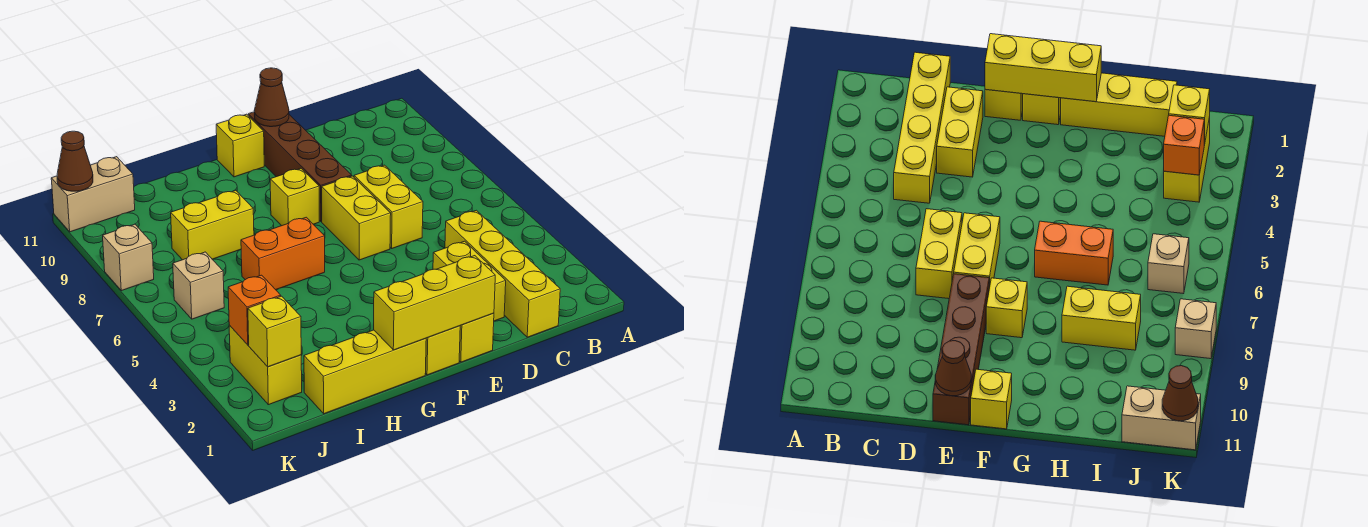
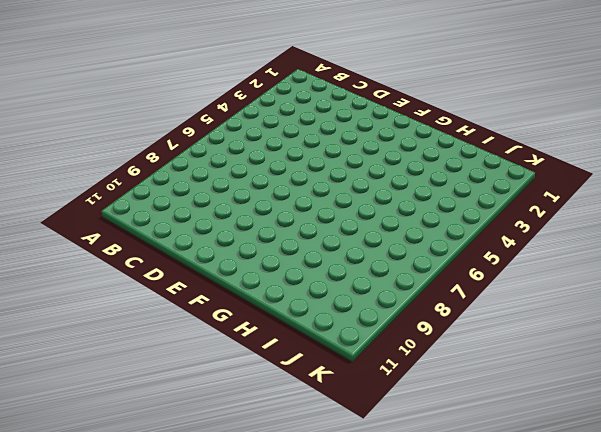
none -> yellow 1x4 brick [445,210,560,337]
none -> yellow 1x2 brick [433,241,506,321]
none -> yellow 1x2 brick [354,165,423,248]

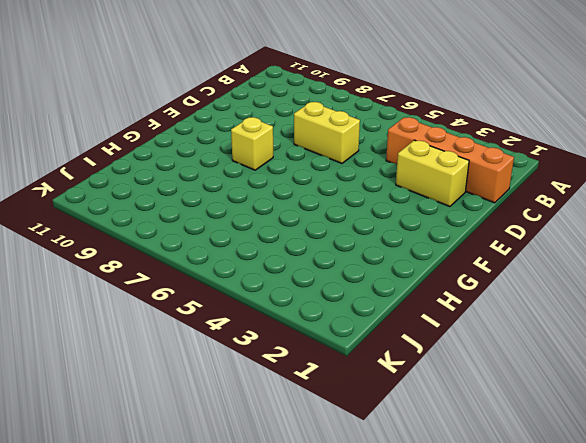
orange 1x4 brick [386,117,514,203] -> yellow 1x4 brick [445,210,560,337]
none -> yellow 1x1 brick [459,313,494,362]
none -> yellow 1x2 brick [322,176,391,260]
none -> brown 1x4 brick [248,112,352,222]

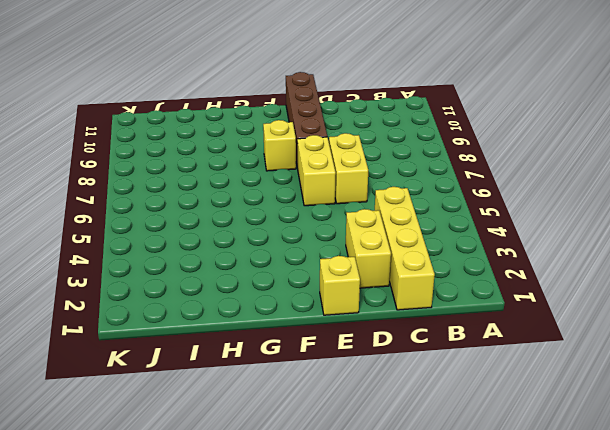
none -> yellow 1x1 brick [426,326,460,375]
none -> yellow 1x1 brick [216,114,264,177]
none -> yellow 1x3 brick [304,330,426,414]

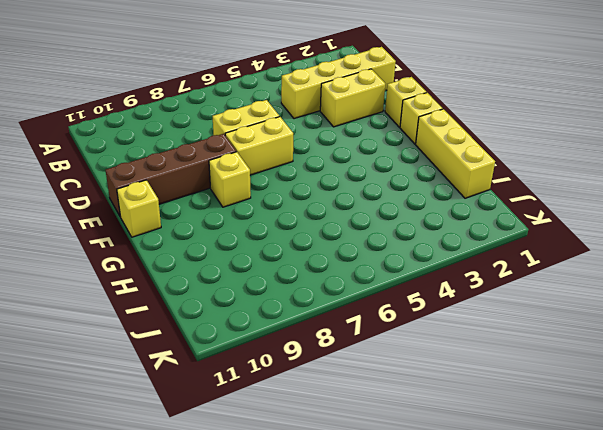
none -> orange 1x2 brick [241,217,325,290]
none -> yellow 1x2 brick [171,190,254,260]
none -> yellow 1x2 brick [229,325,302,405]

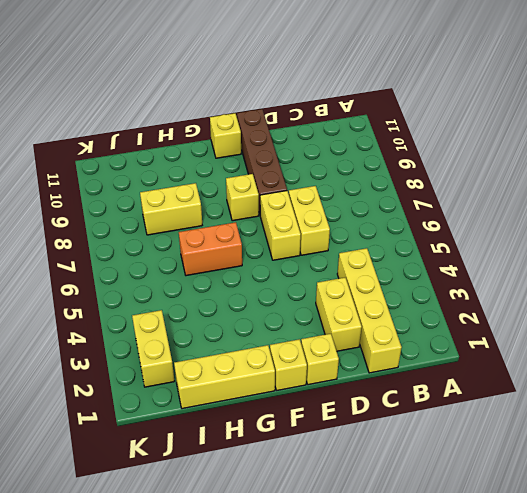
none -> tan 1x1 brick [173,252,224,319]
none -> tan 1x2 brick [51,157,135,232]
none -> tan 1x1 brick [103,224,154,291]

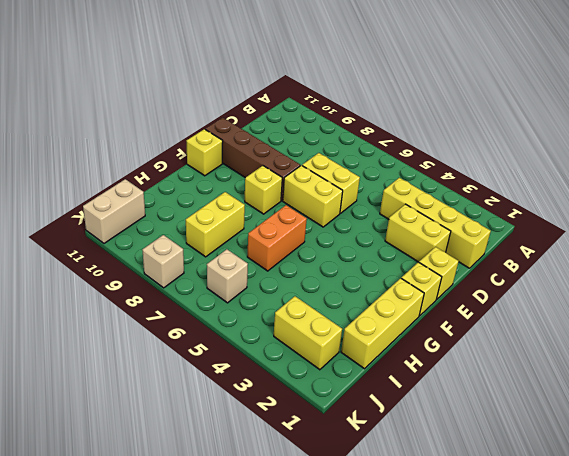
none -> yellow 1x3 brick [374,256,495,350]
none -> brown 1x1 cone [254,68,289,127]
none -> yellow 1x1 brick [248,296,301,367]

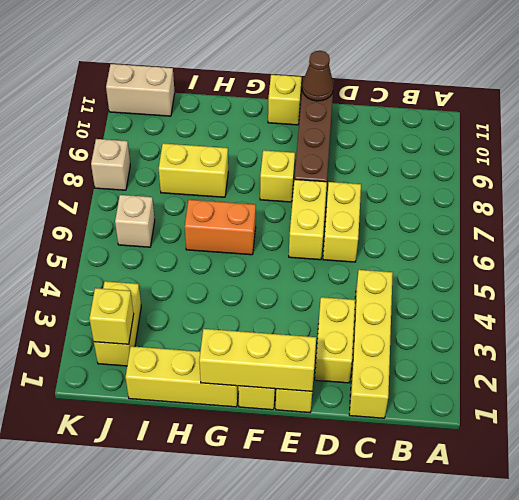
none -> orange 1x1 brick [228,275,281,345]
none -> brown 1x1 cone [57,131,93,191]

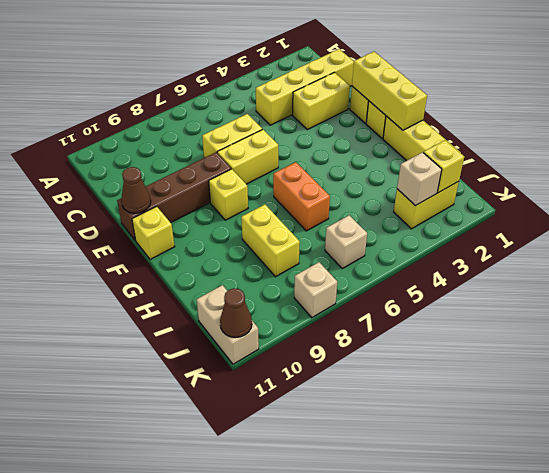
tan 1x1 brick [397,152,442,206] -> orange 1x1 brick [228,275,281,345]

